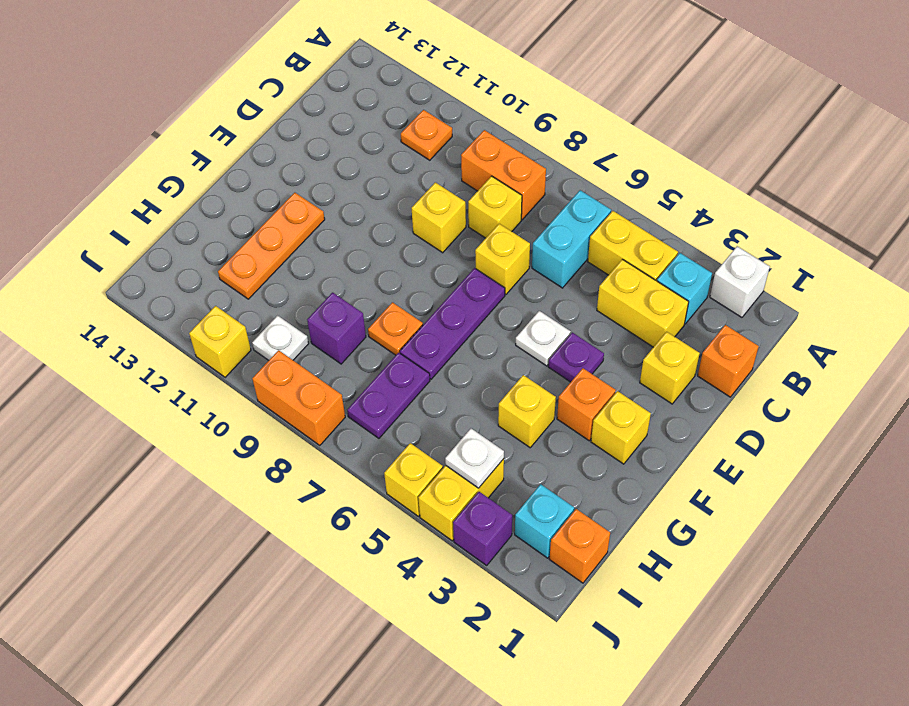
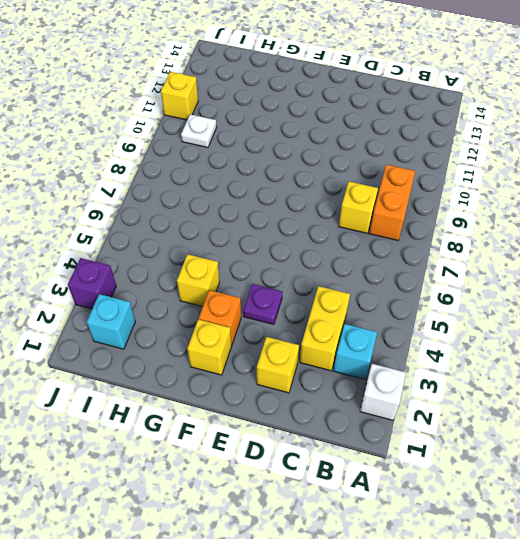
none -> yellow 1x2 brick [588,211,678,281]
none -> cyan 1x2 brick [532,190,611,288]
none -> orange 1x1 plate [401,110,452,160]
none -> orange 1x1 brick [698,325,759,397]

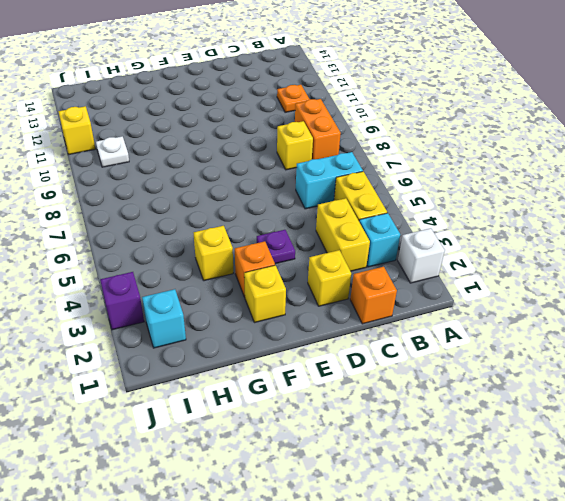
none -> yellow 1x1 brick [475,224,530,294]
none -> yellow 1x1 brick [412,182,466,253]
none -> white 1x1 plate [516,311,571,366]
none -> purple 1x3 plate [400,268,505,379]

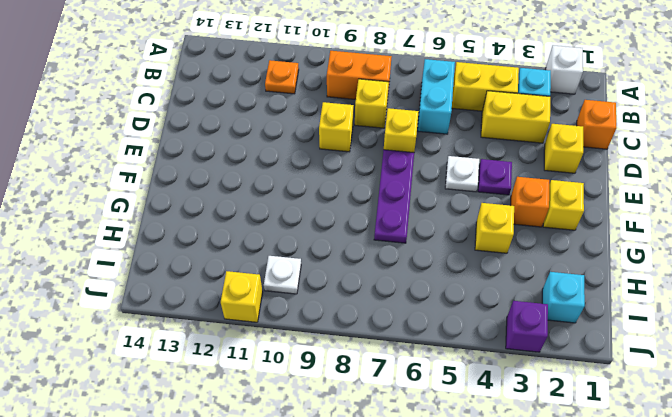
none -> orange 1x3 plate [218,193,325,299]
none -> orange 1x1 plate [368,302,423,355]
none -> purple 1x2 plate [347,353,430,438]
none -> purple 1x1 brick [307,292,366,364]

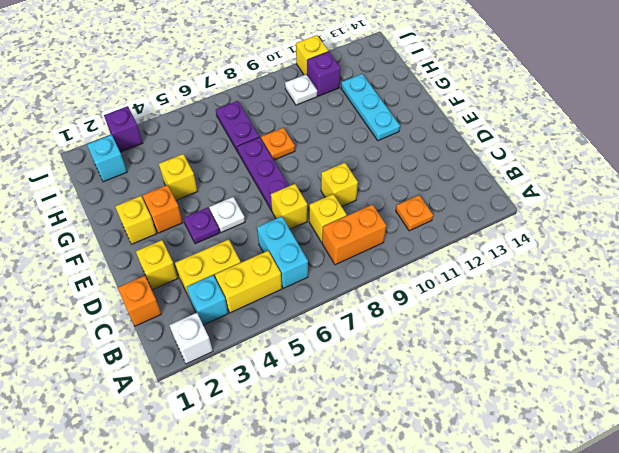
cyan 1x3 plate [341,74,400,141] -> orange 1x3 plate [218,193,325,299]
purple 1x1 brick [307,51,340,96] -> purple 1x1 brick moved to [307,292,366,364]
none -> orange 1x1 brick [549,509,610,583]
none -> yellow 1x2 brick [418,459,504,541]
none -> yellow 1x1 brick [384,443,443,516]
none -> orange 1x2 brick [252,350,345,445]

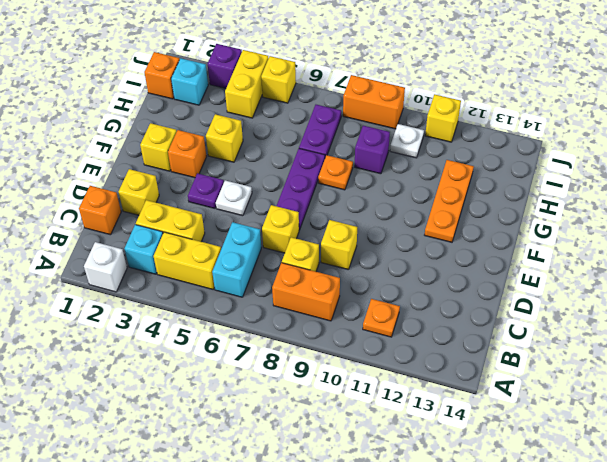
none -> white 1x1 plate [445,428,504,488]

